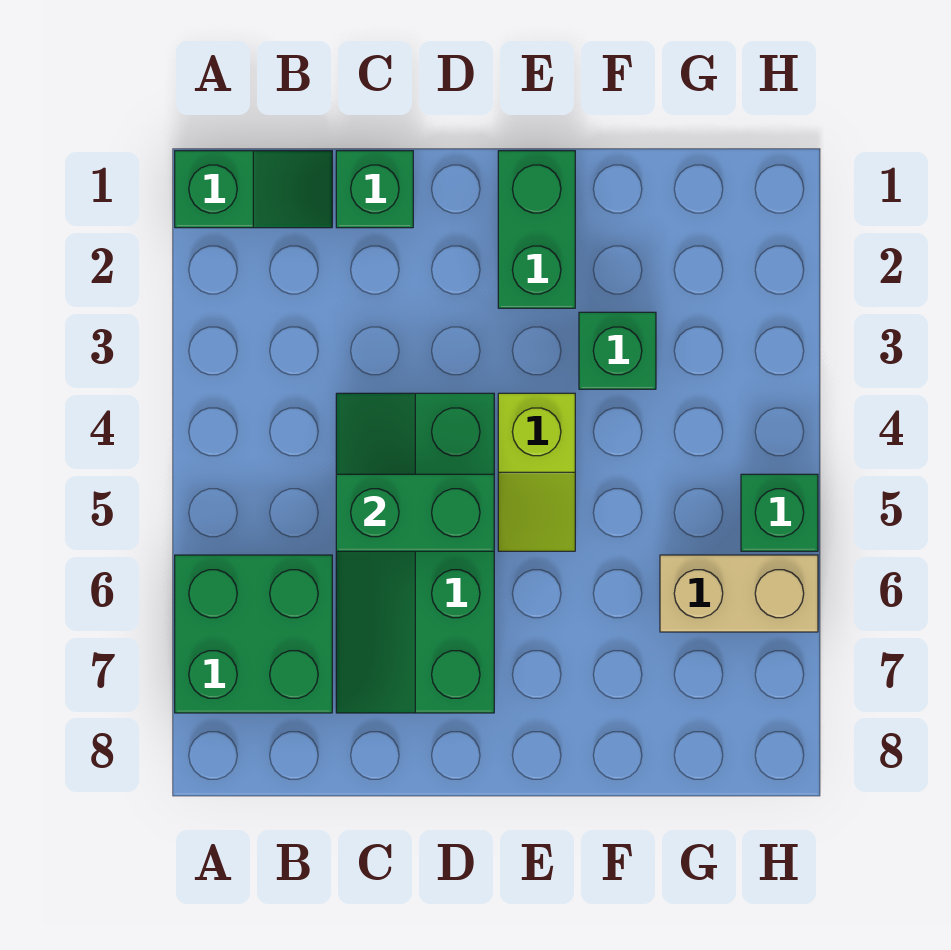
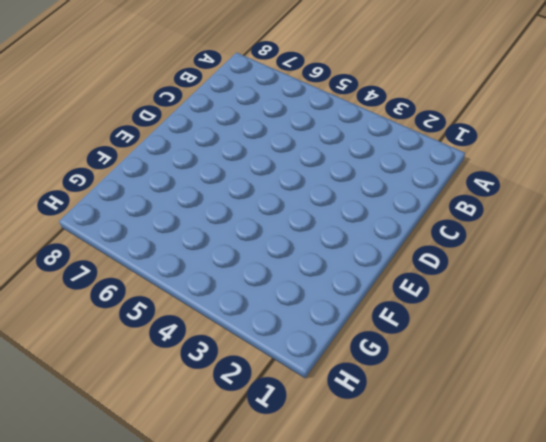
none -> green 1x2 slope [175,151,332,228]
none -> green 2x2 brick [175,555,332,713]

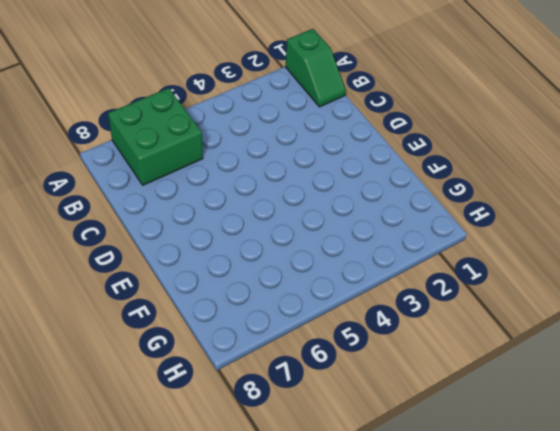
none -> green 1x1 brick [336,151,413,228]
none -> green 2x4 slope [336,393,494,713]

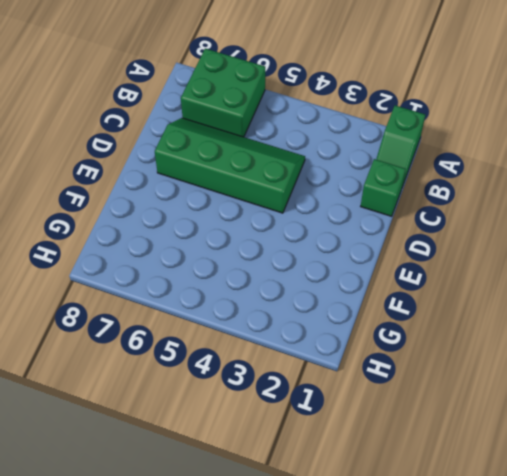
none -> green 1x2 brick [498,151,575,308]
none -> lime 1x2 slope [498,393,575,551]

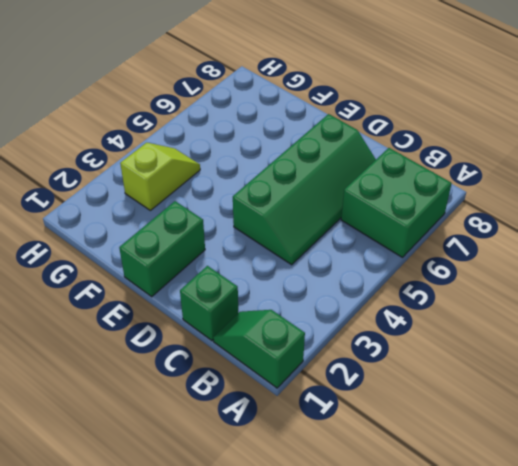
lime 1x2 slope [120,142,200,210] -> lime 1x2 slope moved to [498,393,575,551]
none -> green 1x1 brick [579,312,656,389]
none -> tan 1x2 brick [660,555,818,632]

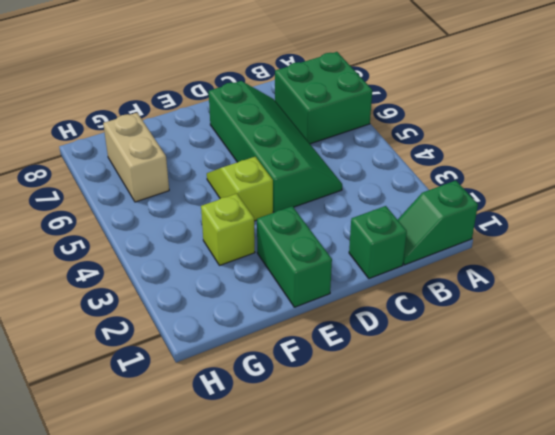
lime 1x1 brick [201,194,255,266] -> green 1x1 brick [579,312,656,389]
tan 1x2 brick [103,113,169,202] -> tan 1x2 brick turned to [660,555,818,632]
none -> green 1x1 brick [741,474,818,551]
none -> green 1x2 brick [336,474,494,551]

